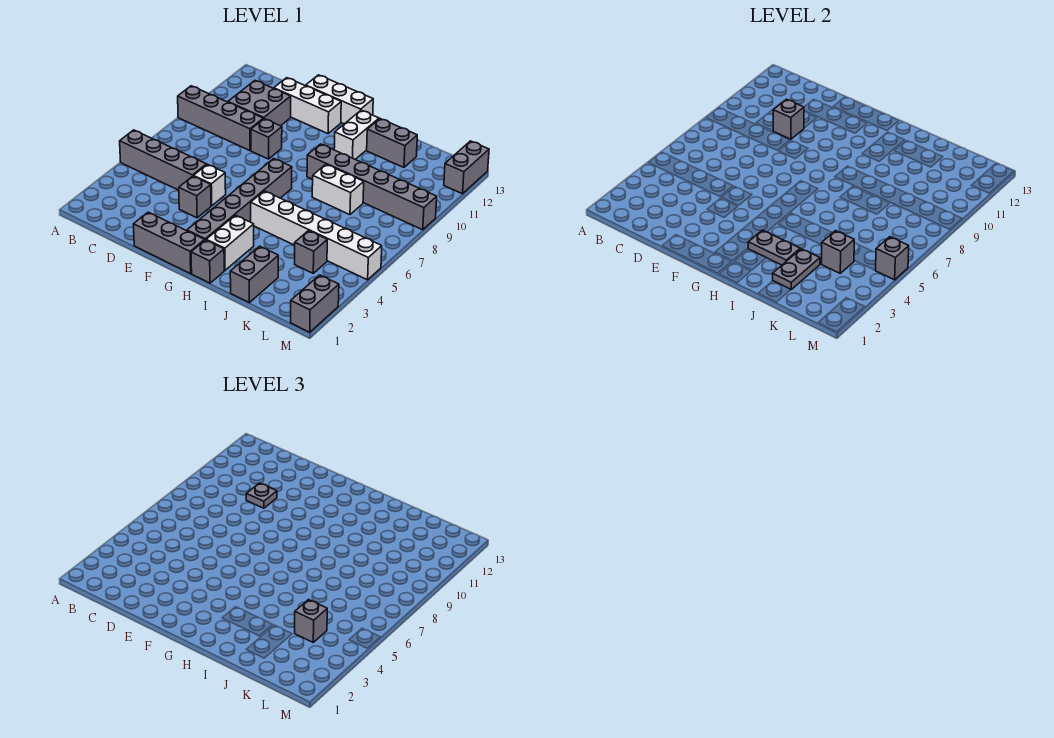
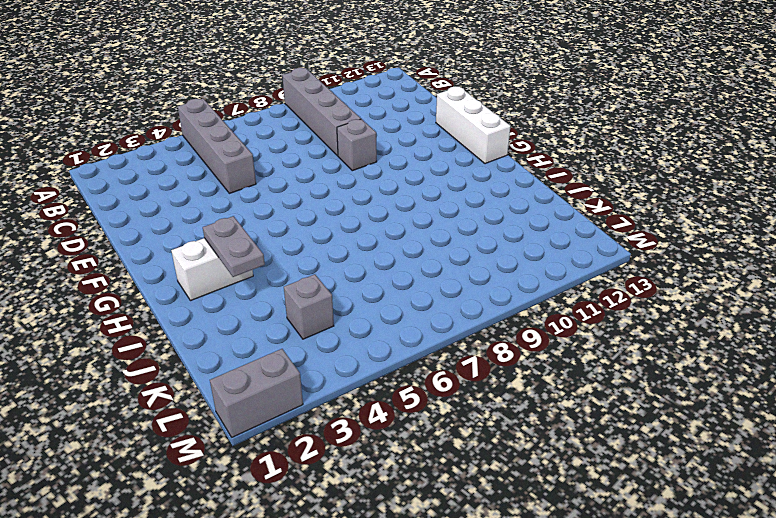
none -> grey 2x2 brick [228,81,291,126]
none -> white 1x3 brick [274,78,341,134]
none -> grey 1x3 brick [133,212,205,274]

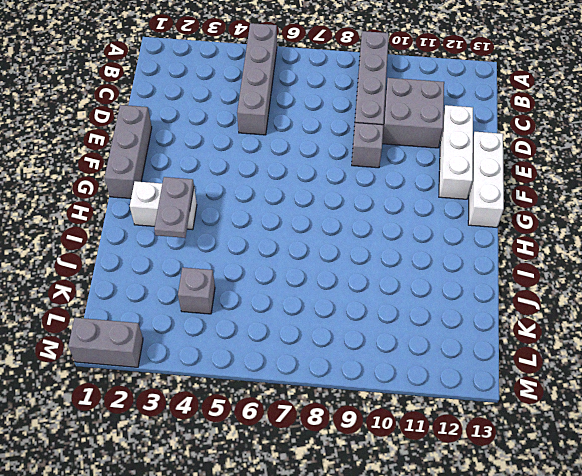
none -> grey 1x1 brick [179,176,211,218]
none -> white 1x1 brick [194,164,226,206]
none -> grey 1x6 brick [187,159,292,240]

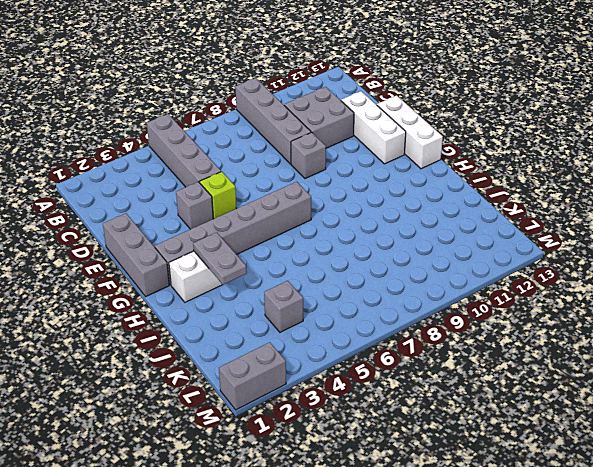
lime 1x1 brick [200,172,236,218] -> white 1x1 brick [194,164,226,206]
none -> grey 1x1 brick [191,240,224,283]
none -> white 1x6 brick [251,191,382,280]
none -> grey 1x6 brick [307,144,437,230]

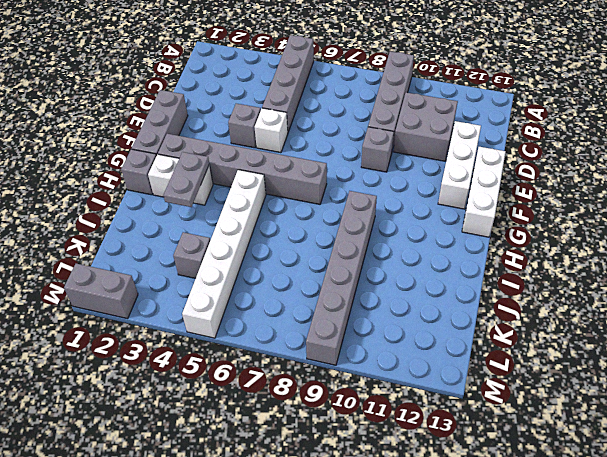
none -> white 1x2 brick [334,110,379,159]
none -> white 1x2 brick [312,164,364,215]
none -> grey 1x2 brick [367,119,417,167]

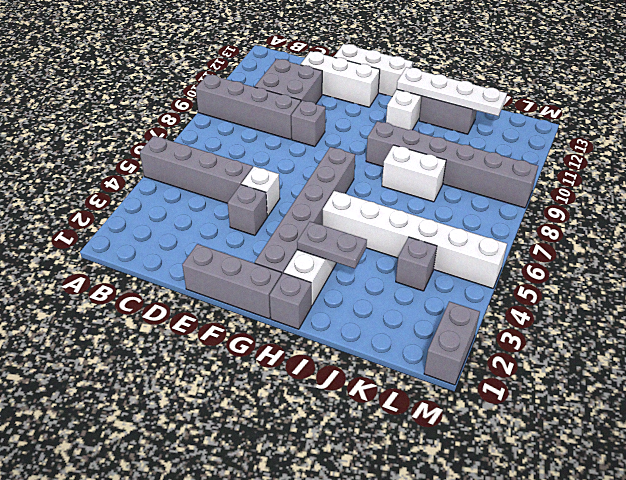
white 1x4 plate [397,67,507,116] -> none
none -> grey 1x2 brick [230,246,278,302]
none -> grey 1x2 brick [444,141,489,194]
none -> grey 1x1 brick [773,99,804,139]

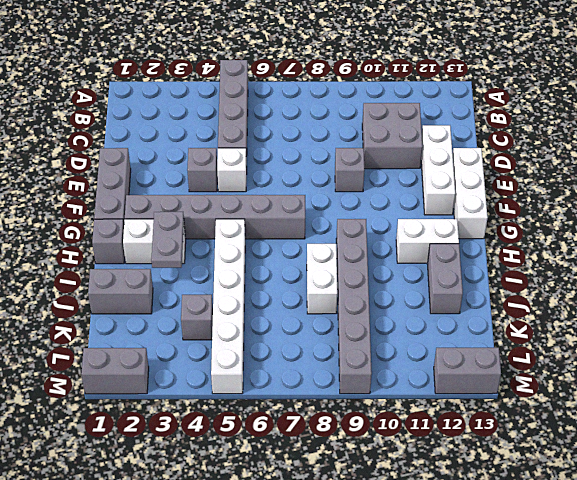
none -> grey 1x4 brick [178,86,263,151]
none -> grey 1x1 brick [773,99,804,139]
none -> grey 1x2 plate [773,249,820,289]

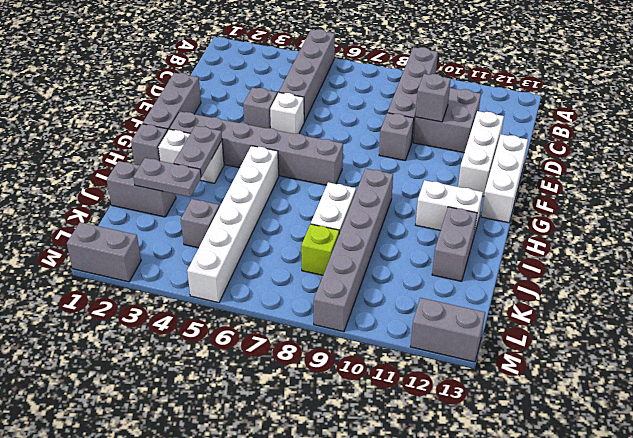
lime 1x1 brick [301,224,339,275] -> none
none -> grey 1x1 brick [822,231,854,273]
none -> grey 1x1 brick [875,237,909,280]
none -> grey 1x1 plate [246,483,277,508]

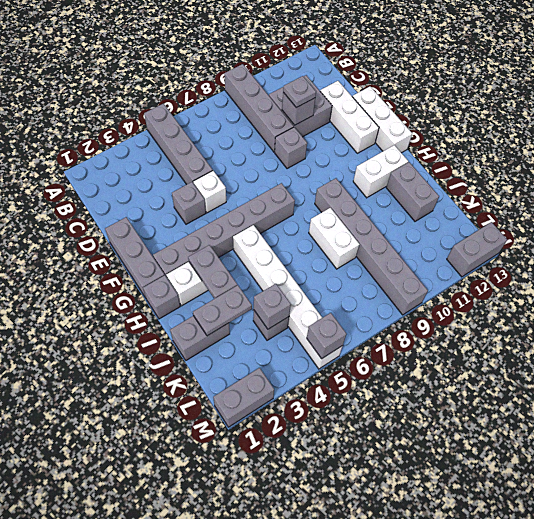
none -> grey 1x1 brick [295,600,327,642]

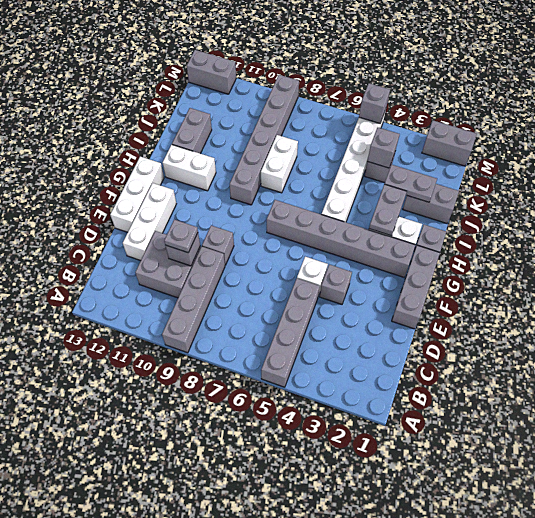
none -> grey 1x1 brick [295,600,327,642]

